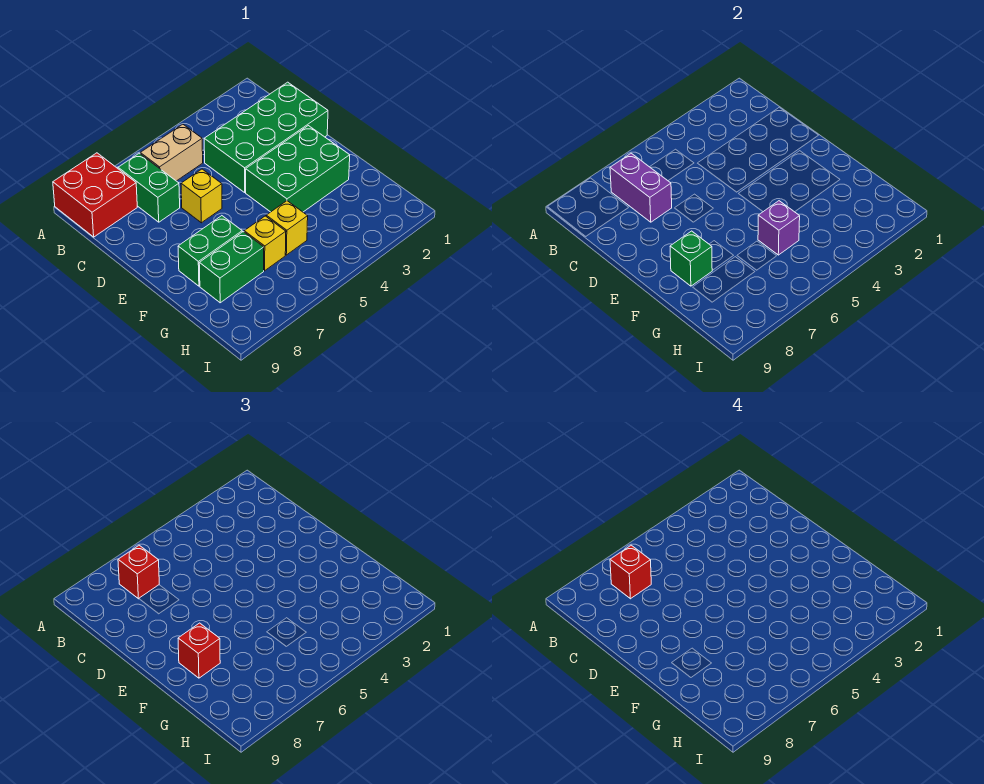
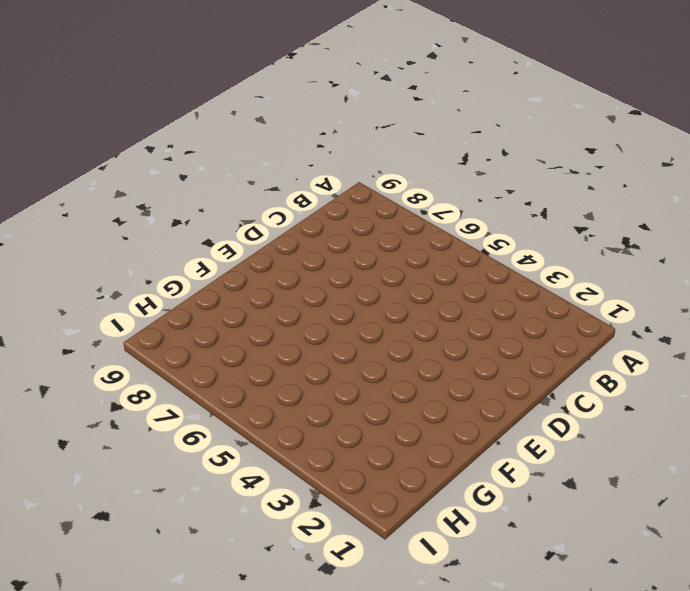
none -> red 2x2 brick [53,153,137,237]
none -> tan 1x2 brick [140,124,203,181]
none -> green 1x2 brick [118,153,180,222]

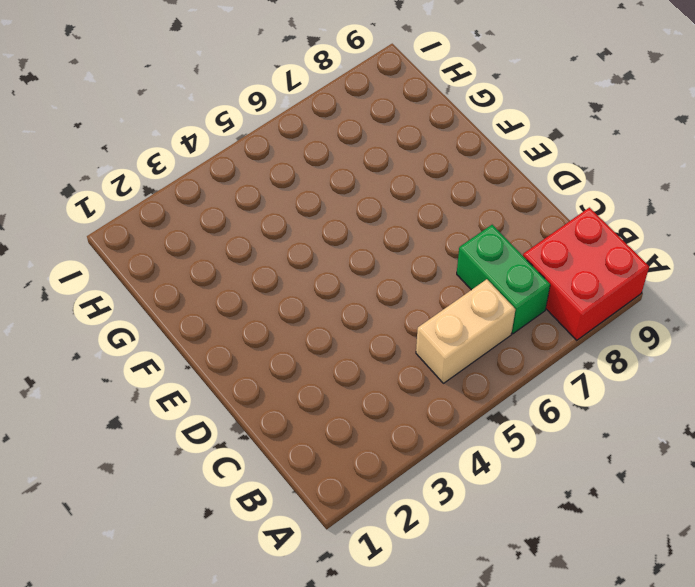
none -> green 2x4 brick [204,82,328,192]
none -> yellow 1x1 brick [181,169,222,223]
none -> green 2x3 brick [246,126,350,212]

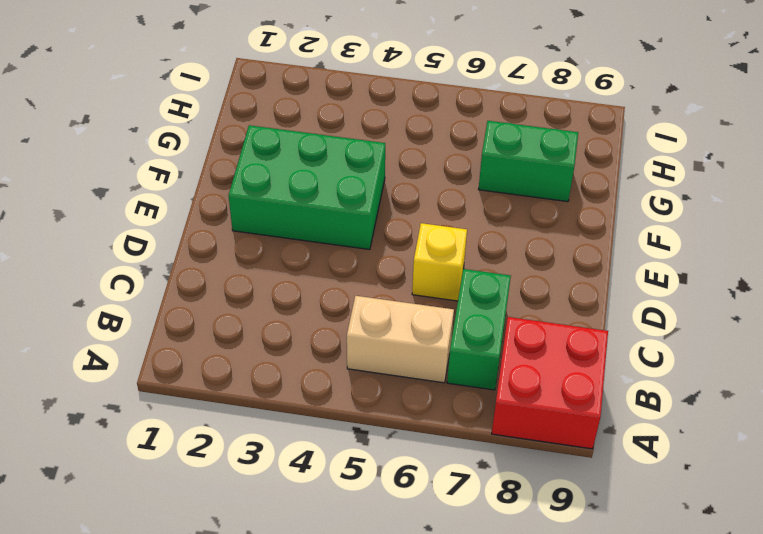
none -> green 2x4 brick [204,82,328,192]
none -> green 1x2 brick [178,216,242,286]
none -> yellow 1x1 brick [266,201,308,255]

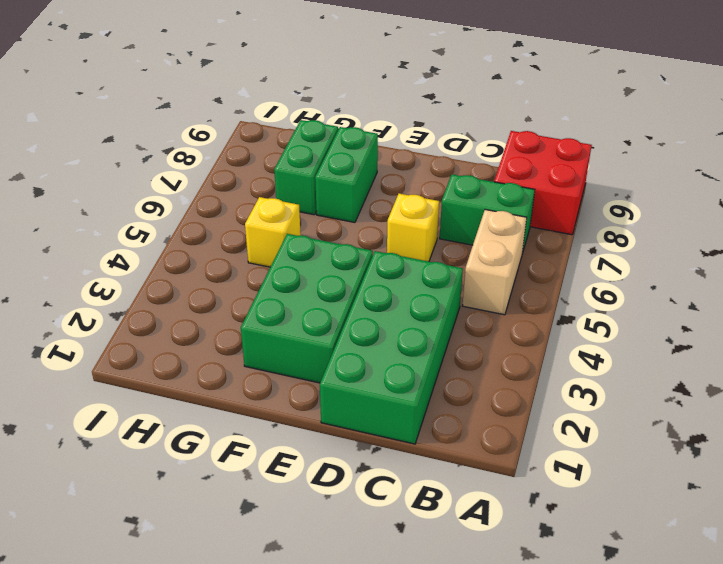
none -> yellow 1x1 brick [244,216,286,271]
none -> purple 1x2 brick [610,153,672,222]
none -> green 1x1 brick [670,231,712,286]

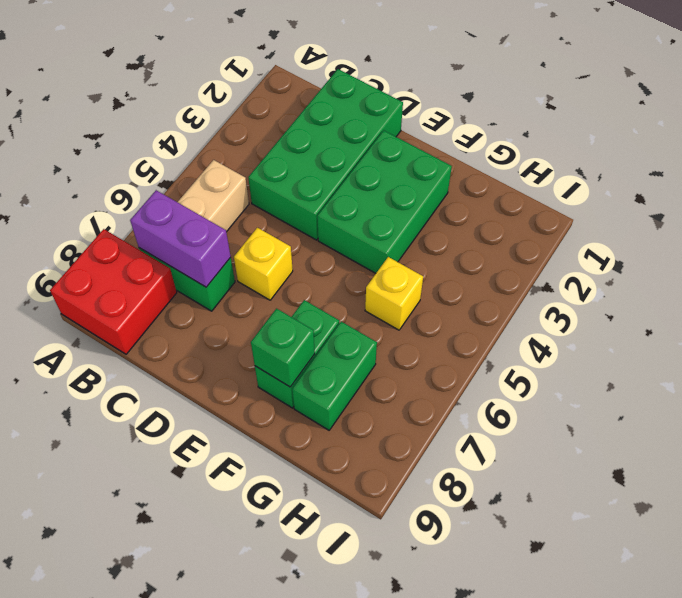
none -> yellow 1x1 brick [244,216,286,271]
none -> purple 1x1 brick [758,201,800,255]
none -> red 1x1 brick [118,545,159,599]

